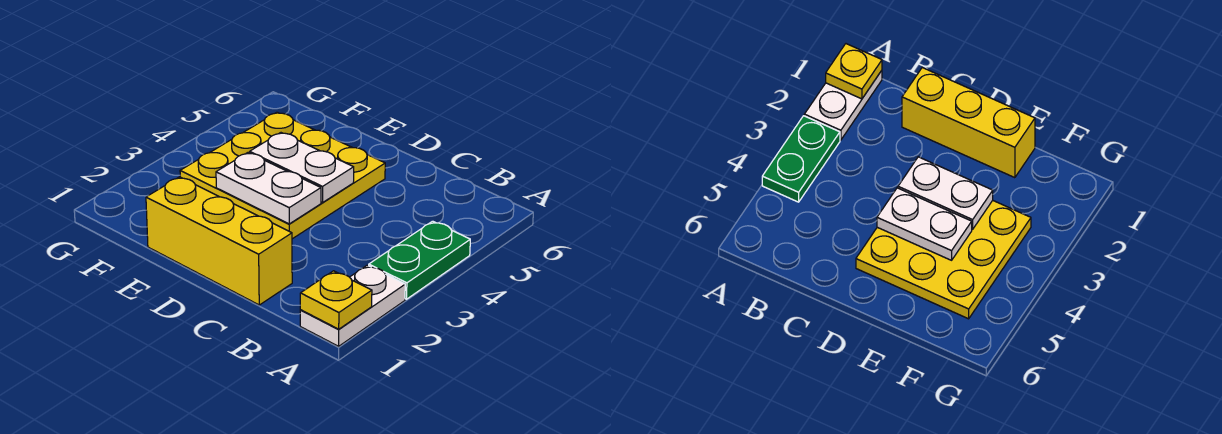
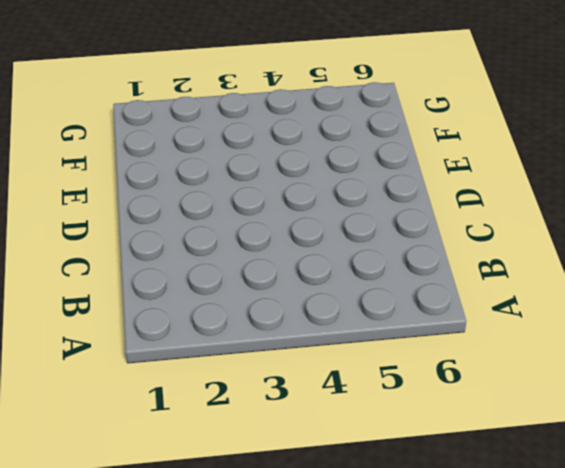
none -> white 1x2 plate [300,265,405,346]
none -> green 1x2 plate [369,221,470,299]

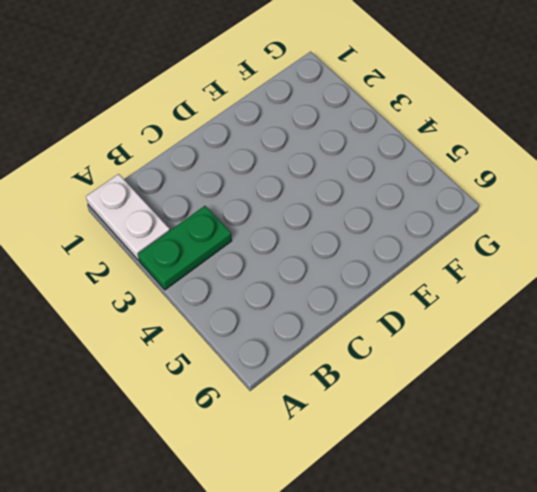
green 1x2 plate [138,206,232,290] -> green 1x2 plate turned to [369,221,470,299]
none -> yellow 1x3 brick [146,177,292,305]
none -> yellow 3x3 plate [180,112,385,239]

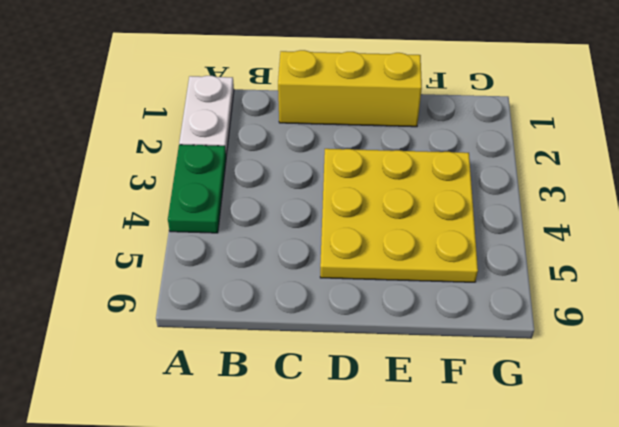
none -> yellow 1x1 plate [300,271,372,329]
none -> white 1x2 plate [216,153,321,224]

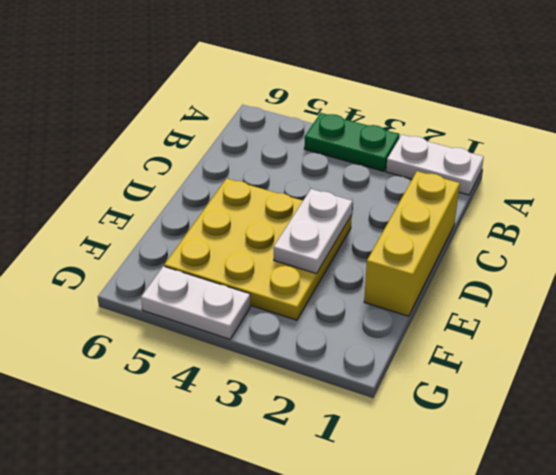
white 1x2 plate [141,266,250,339] -> white 1x2 plate turned to [250,133,354,203]
none -> yellow 1x1 plate [300,271,372,329]

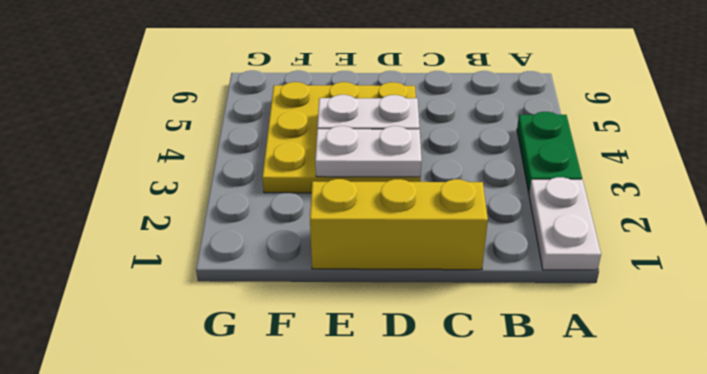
none -> yellow 1x1 plate [300,271,372,329]

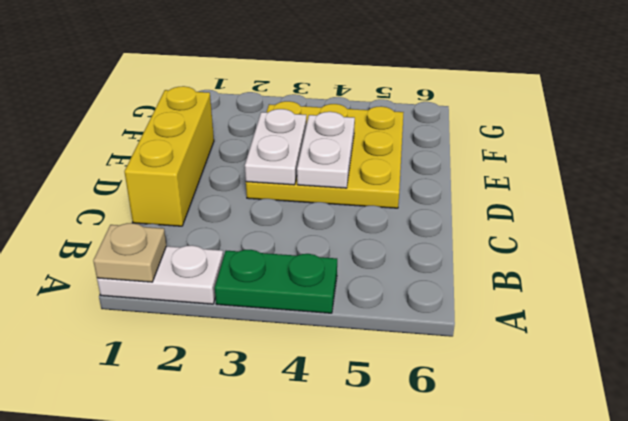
tan 1x1 plate [93,223,166,282] -> yellow 1x1 plate [300,271,372,329]

